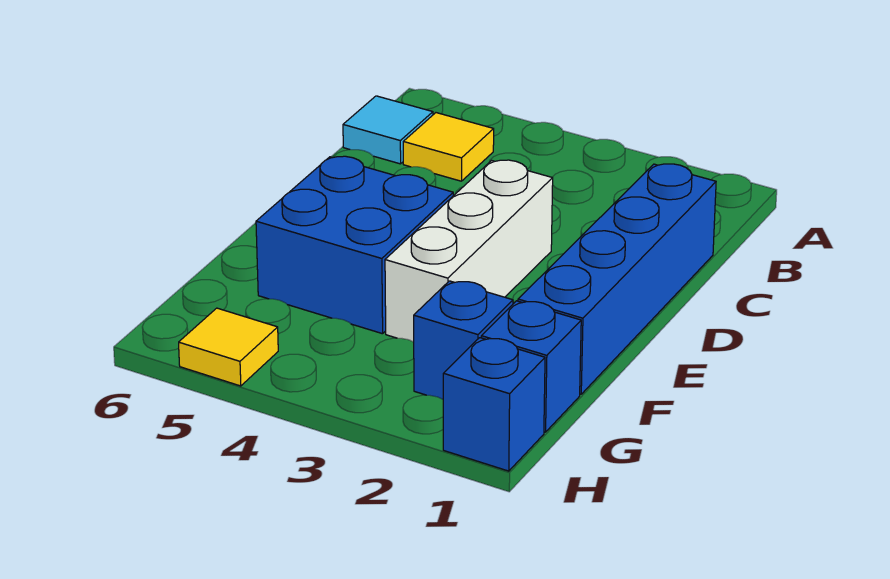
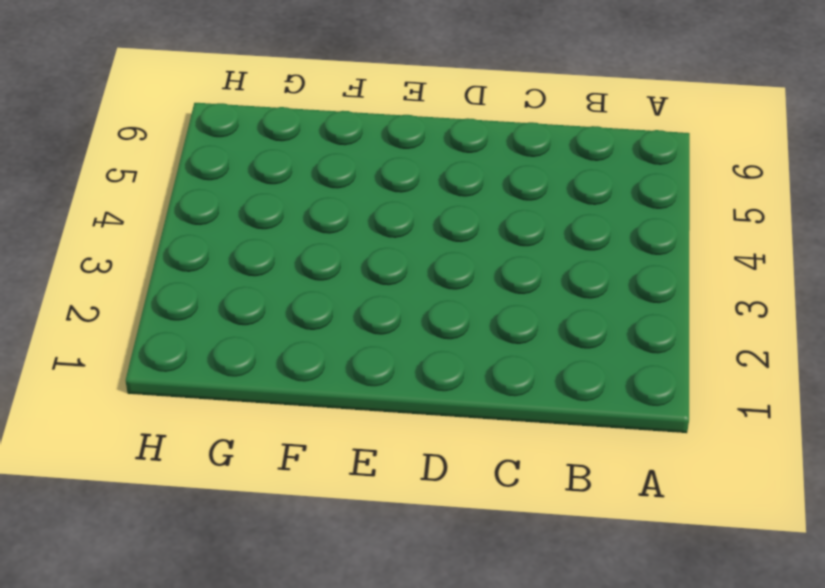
none -> yellow 1x1 tile [403,113,494,181]
none -> cyan 1x1 tile [343,96,433,164]

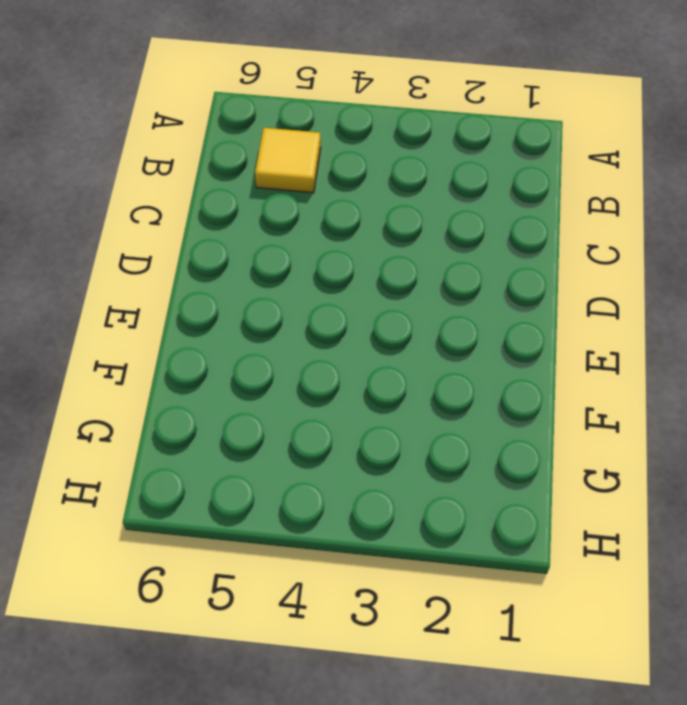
none -> cyan 1x1 tile [343,96,433,164]
none -> blue 1x4 brick [518,164,716,394]

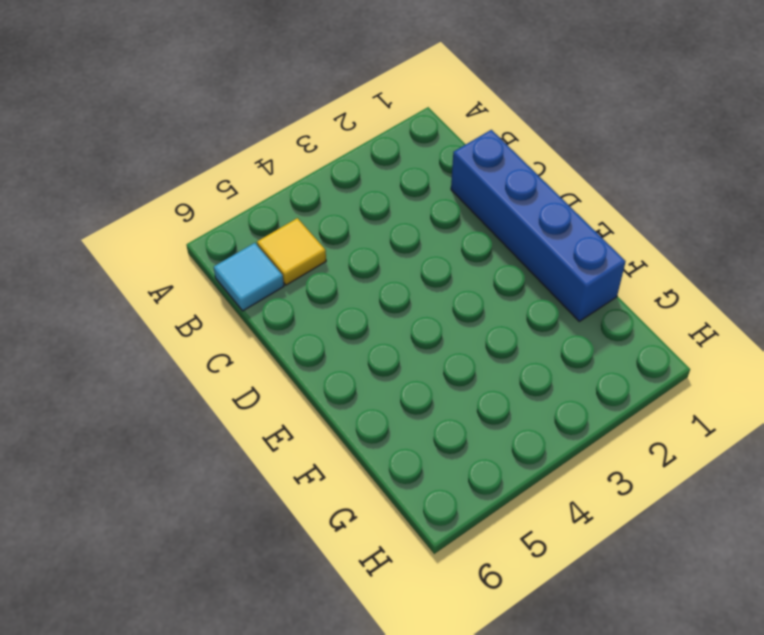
none -> white 1x3 brick [385,160,553,342]
none -> blue 2x2 brick [256,156,453,334]

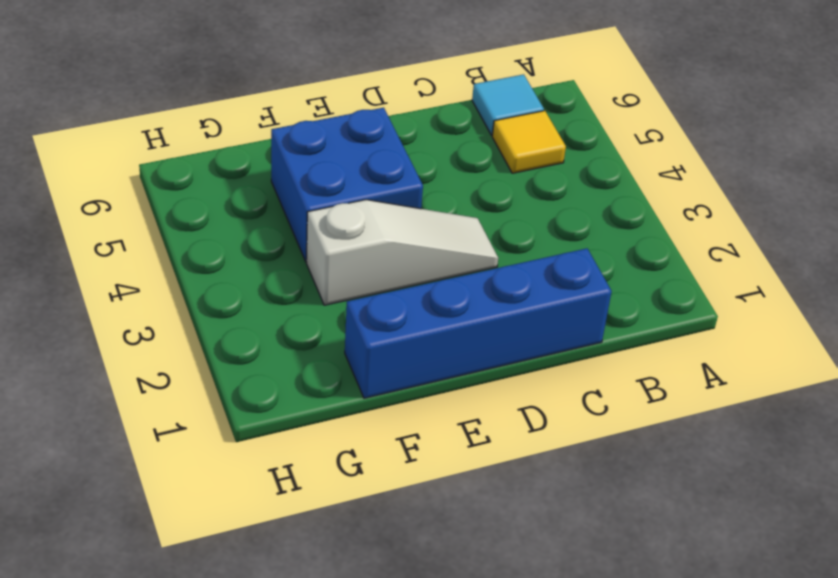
white 1x3 slope [306,200,498,305] -> white 1x3 brick [385,160,553,342]
none -> blue 1x1 brick [481,301,581,432]
none -> blue 1x1 brick [414,281,513,399]

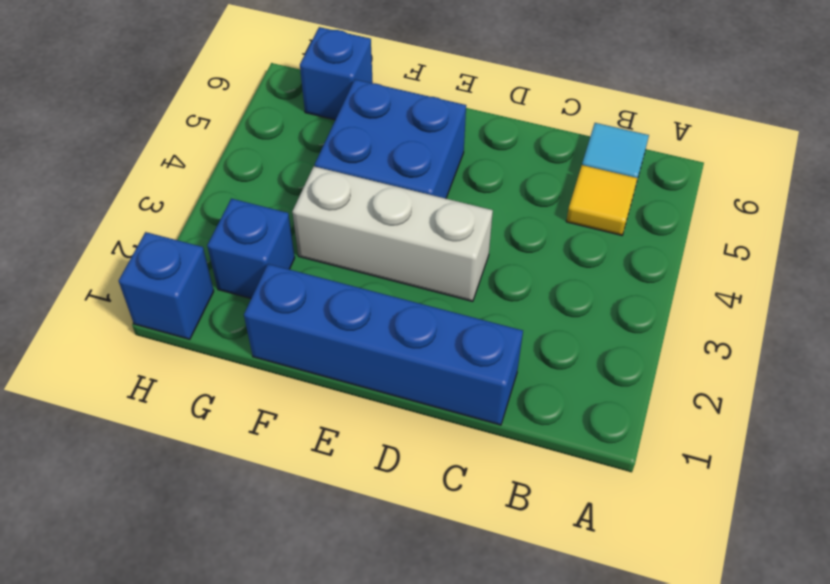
blue 1x1 brick [300,27,373,120] -> blue 1x1 brick moved to [481,301,581,432]
none -> yellow 1x1 tile [179,308,278,386]

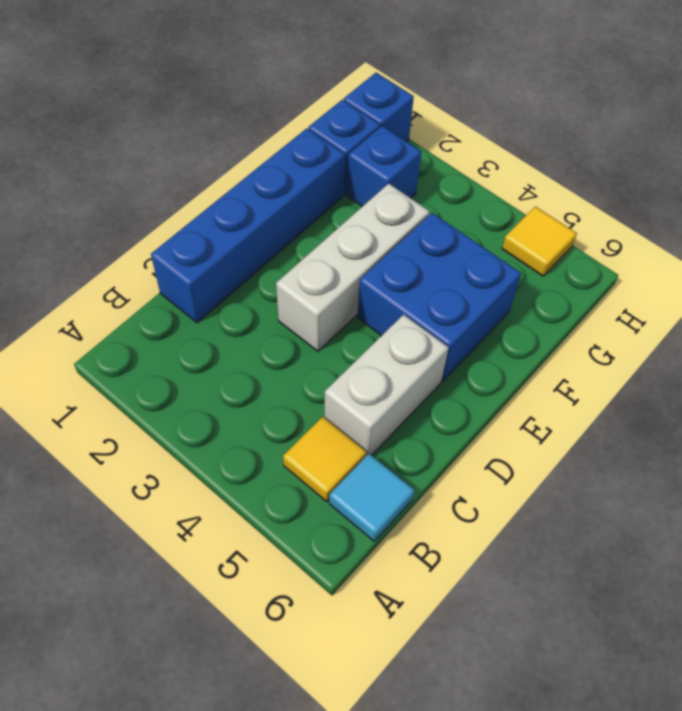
white 1x2 brick [325,315,449,456] -> none

